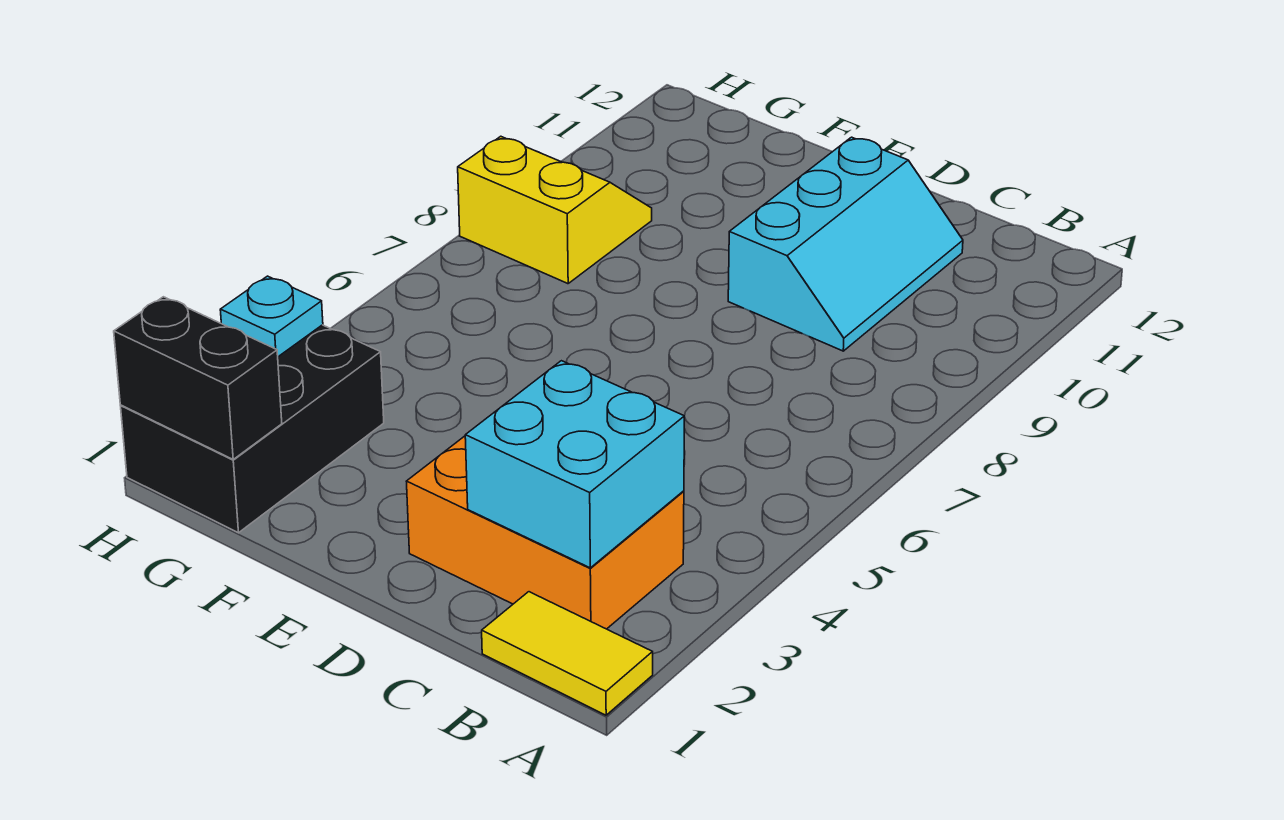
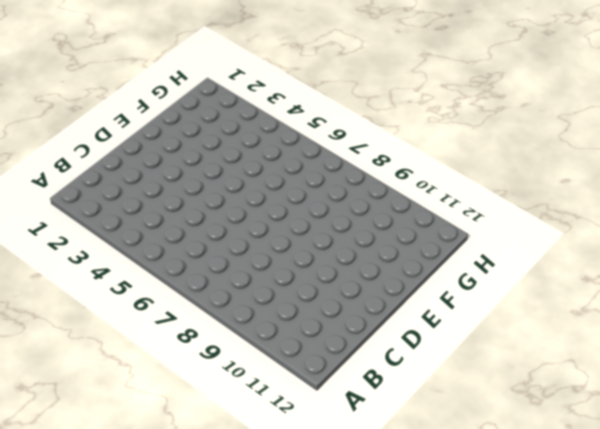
none -> yellow 1x2 tile [482,592,653,715]
none -> orange 2x3 brick [406,436,684,629]

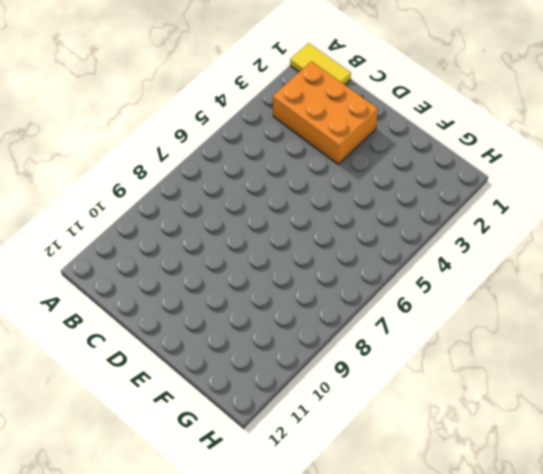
none -> cyan 2x3 slope [728,137,963,351]
none -> black 2x3 brick [121,325,384,533]

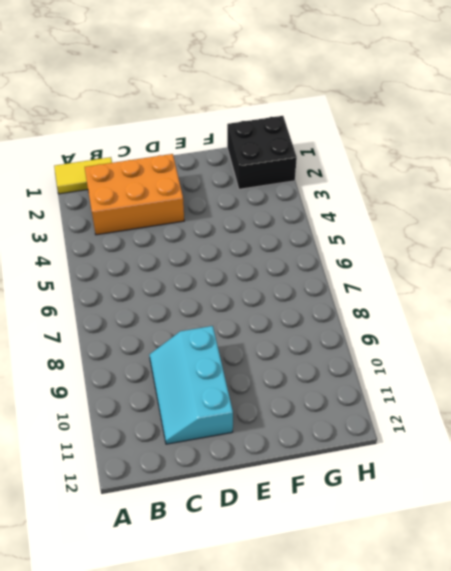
black 2x2 brick [227,116,297,189] -> black 2x3 brick [121,325,384,533]
none -> yellow 2x2 slope [458,136,652,284]
none -> cyan 2x2 brick [465,361,684,568]

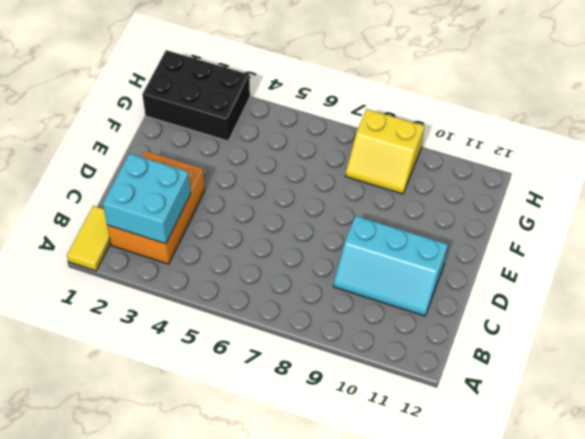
yellow 2x2 slope [346,109,424,194] -> yellow 2x2 slope turned to [458,136,652,284]
none -> black 1x2 brick [114,297,282,459]
none -> cyan 1x1 plate [220,276,323,357]

